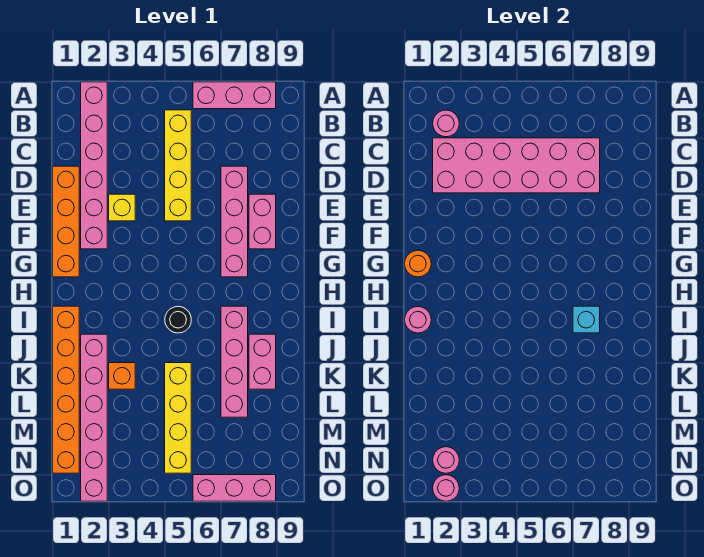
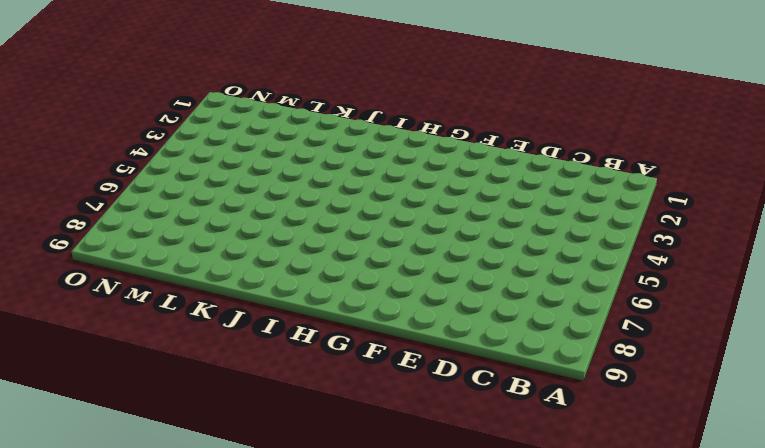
none -> pink 1x6 brick [81,82,107,249]
none -> pink 1x3 brick [193,82,276,109]
none -> yellow 1x4 brick [165,110,191,221]

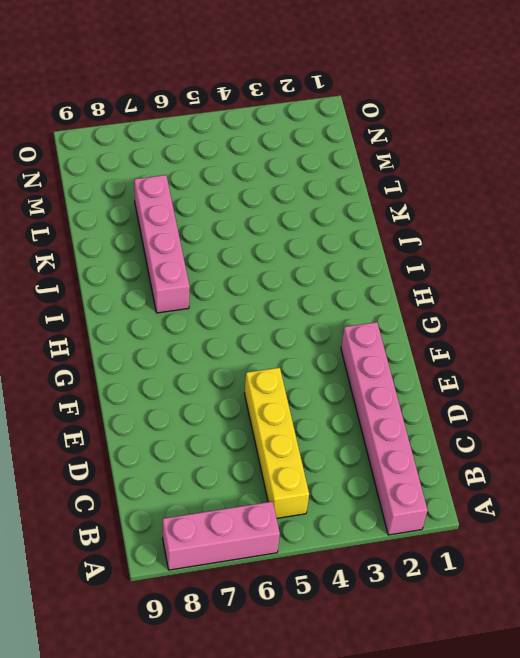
none -> orange 1x4 brick [53,166,79,277]
none -> pink 1x4 brick [221,166,248,277]
none -> yellow 1x1 brick [109,194,135,221]

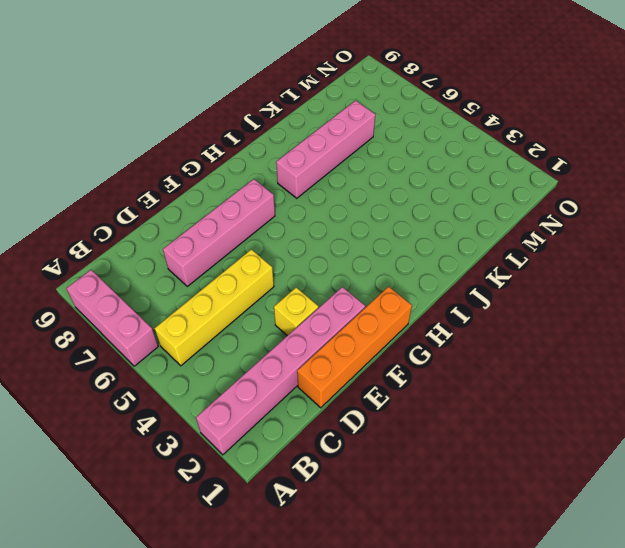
none -> pink 1x2 brick [249,194,276,249]
none -> orange 1x6 brick [53,306,79,473]
none -> black 1x1 round brick [165,307,191,333]

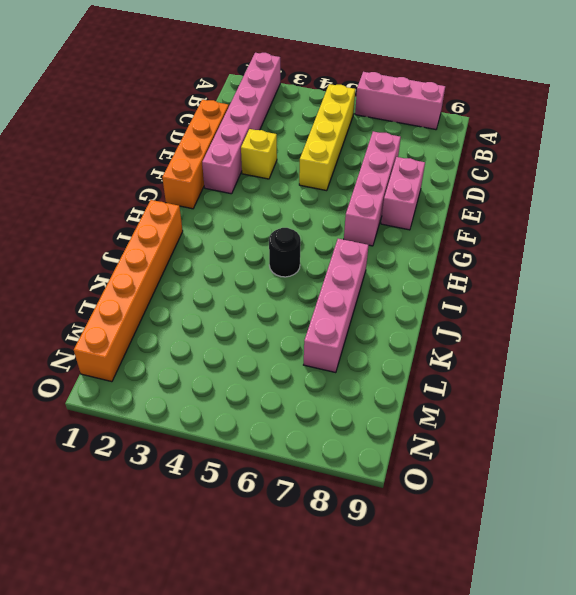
none -> pink 1x6 brick [81,334,107,501]
none -> pink 1x2 brick [249,334,276,389]
none -> orange 1x1 brick [109,363,135,389]

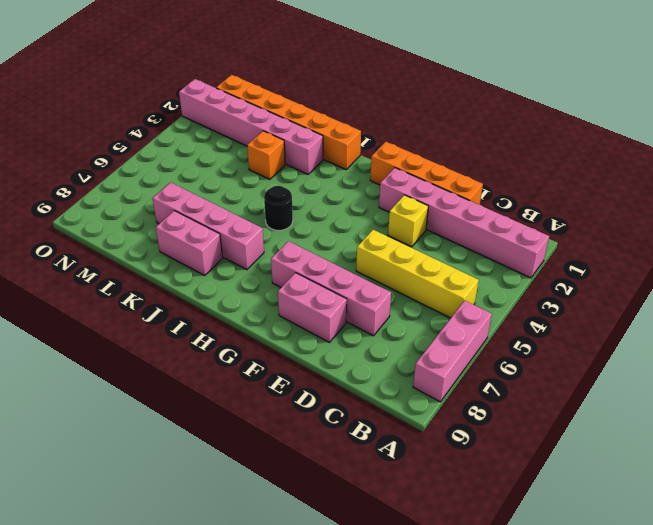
none -> yellow 1x4 brick [165,363,191,473]
none -> pink 1x3 brick [193,475,276,501]
none -> pink 1x1 round brick [433,110,459,137]

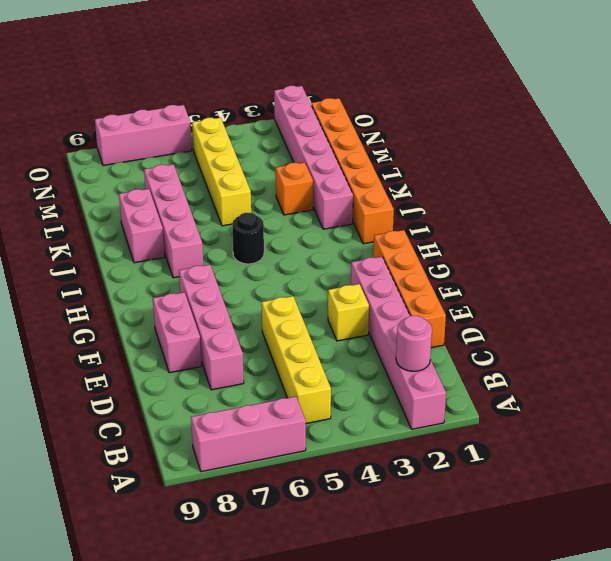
none -> pink 2x6 brick [433,138,600,193]
none -> orange 1x1 round brick [405,250,431,277]
none -> pink 1x1 round brick [405,307,431,333]

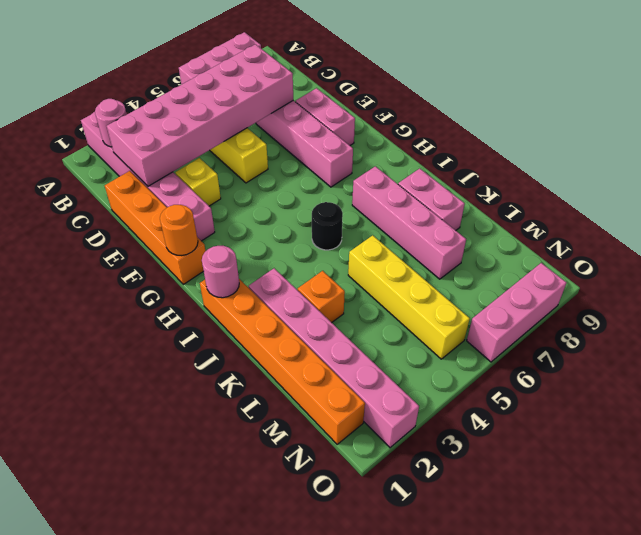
none -> cyan 1x1 brick [573,306,600,333]
none -> pink 1x1 round brick [433,447,459,473]
none -> pink 1x1 round brick [433,475,459,501]

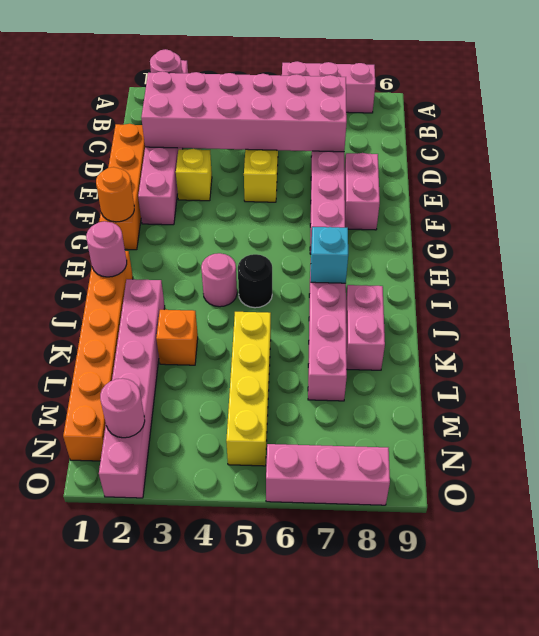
pink 1x1 round brick [201,253,237,307] -> pink 1x1 round brick moved to [433,475,459,501]

